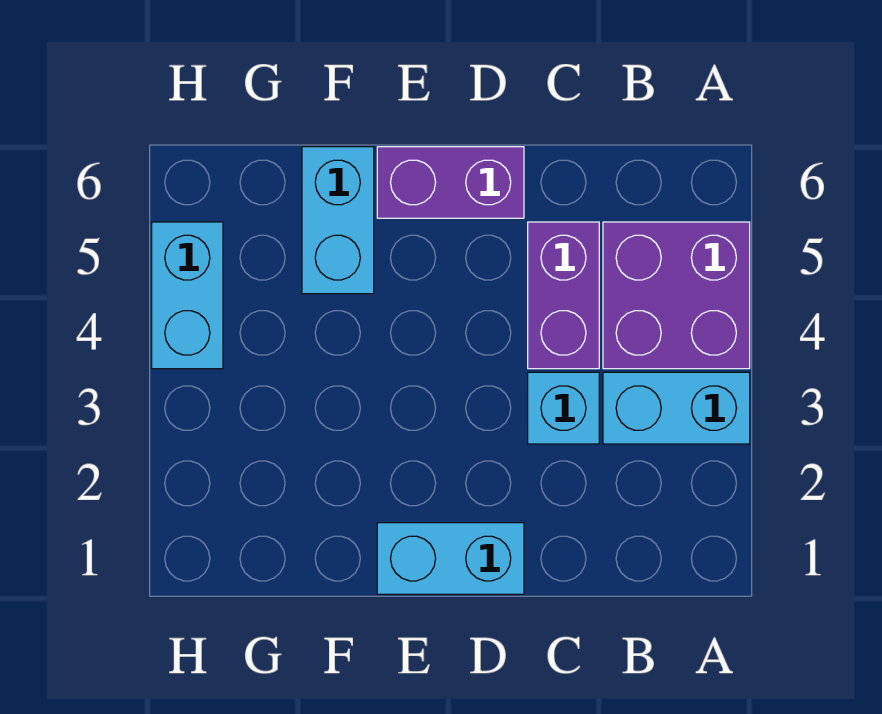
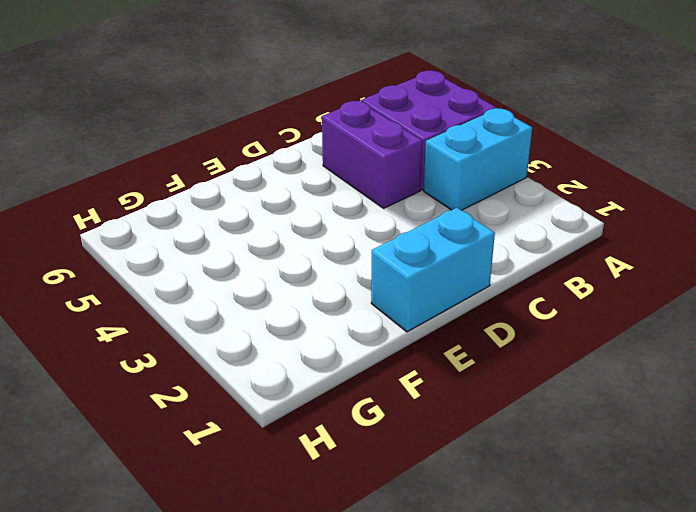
none -> cyan 1x1 brick [528,372,599,444]
none -> purple 1x2 brick [377,147,524,218]

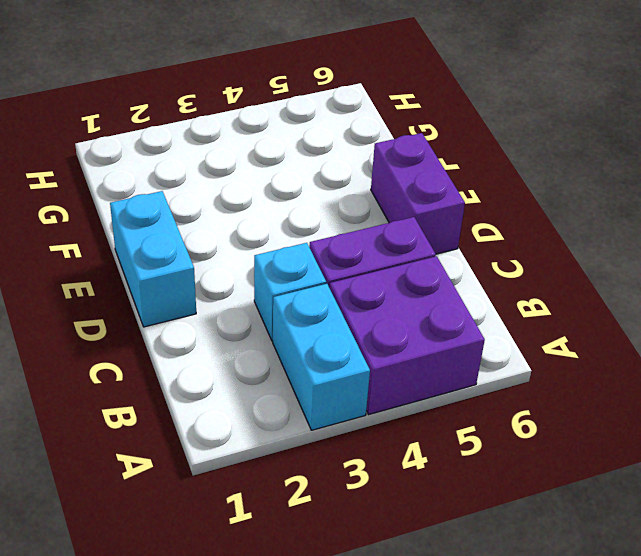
none -> cyan 1x2 brick [302,147,374,294]
none -> cyan 1x2 brick [152,222,223,369]

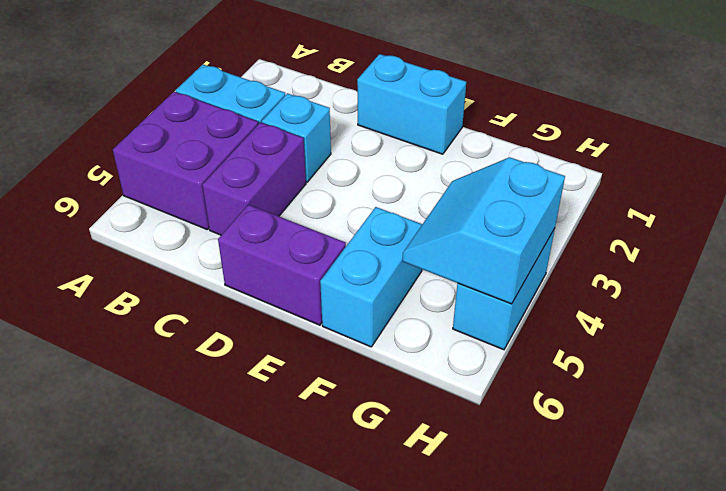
cyan 2x2 slope [403,157,565,304] -> none

